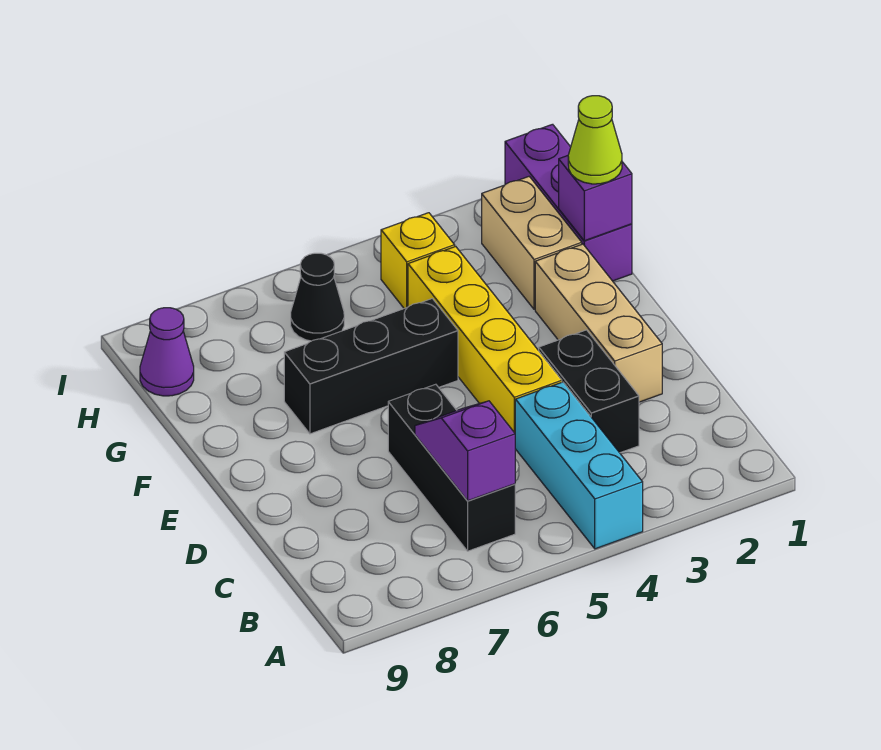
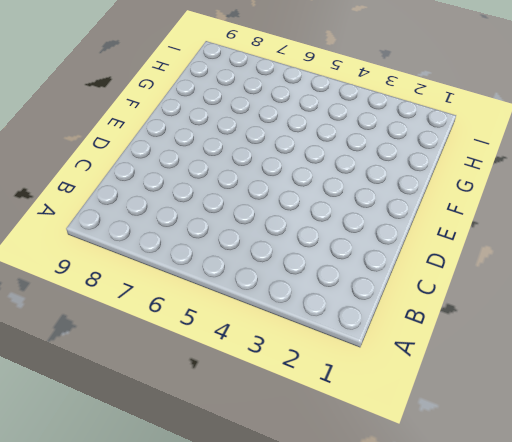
none -> cyan 1x3 brick [515,382,643,549]
none -> black 1x3 brick [388,384,515,551]
none -> black 1x2 brick [539,330,639,453]

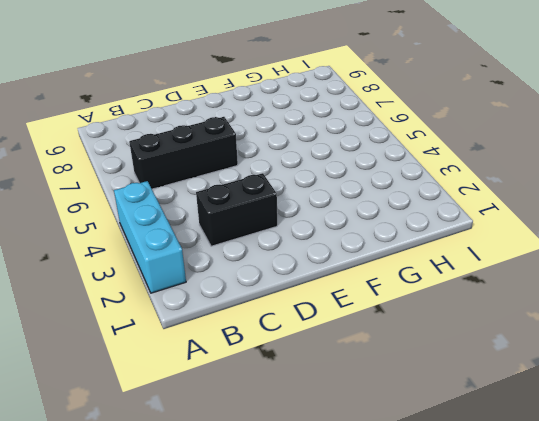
cyan 1x3 brick [114,181,186,293] -> cyan 1x3 brick turned to [515,382,643,549]
none -> tan 1x3 brick [535,244,662,402]
none -> yellow 1x4 brick [408,246,562,433]
none -> black 1x3 brick [284,298,458,434]

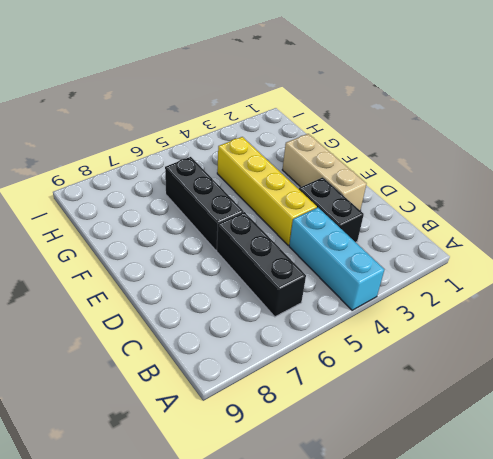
black 1x3 brick [165,157,244,250] -> black 1x3 brick turned to [284,298,458,434]
none -> purple 1x3 brick [505,124,632,281]
none -> tan 1x2 brick [482,177,582,309]
none -> yellow 1x1 brick [381,213,455,308]

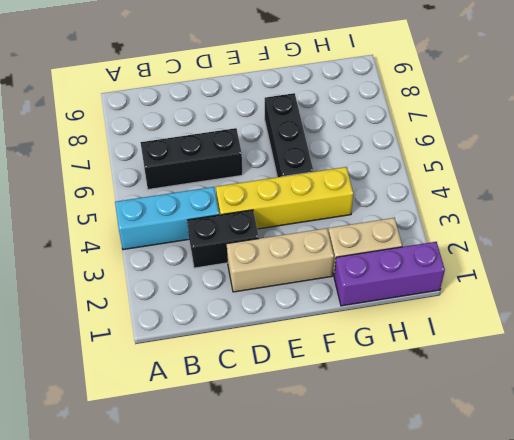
none -> yellow 1x1 brick [381,213,455,308]
none -> black 1x1 cone [291,253,344,341]
none -> purple 1x1 cone [140,308,194,396]

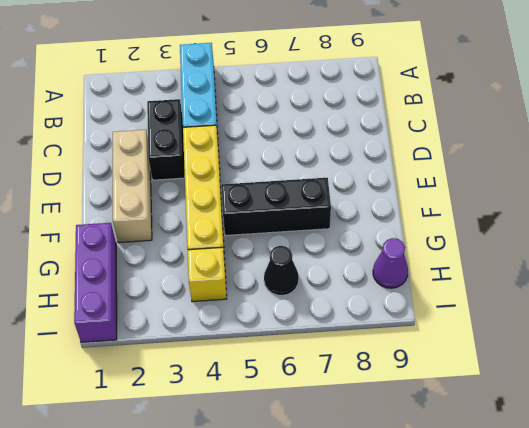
none -> black 1x3 brick [388,384,515,551]
none -> tan 1x2 brick [482,177,582,309]
none -> purple 1x2 slope [415,401,515,501]

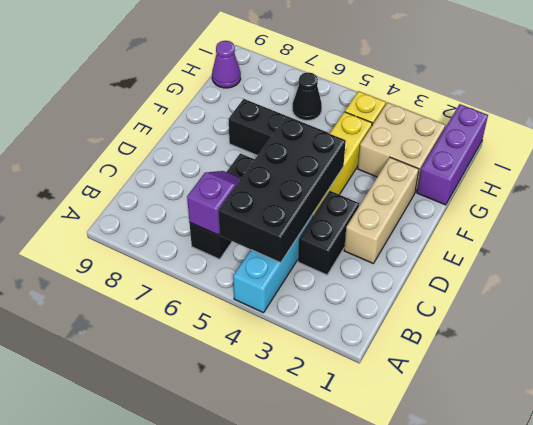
black 2x4 brick [218,116,346,263] -> none
tan 2x2 brick [358,102,445,192] -> tan 1x2 brick [482,177,582,309]
none -> purple 1x1 brick [559,156,632,241]
none -> lime 1x1 cone [568,96,622,184]

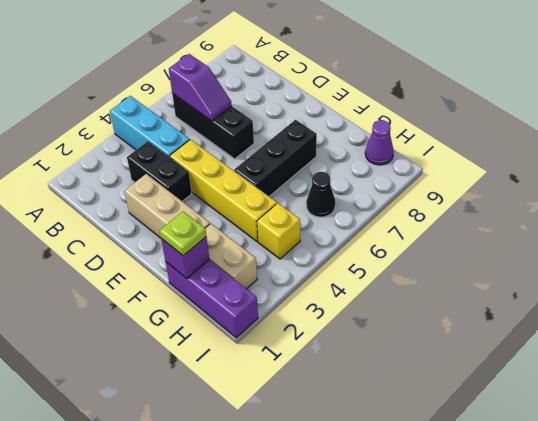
lime 1x1 plate [160,212,206,256] -> lime 1x1 cone [568,96,622,184]

